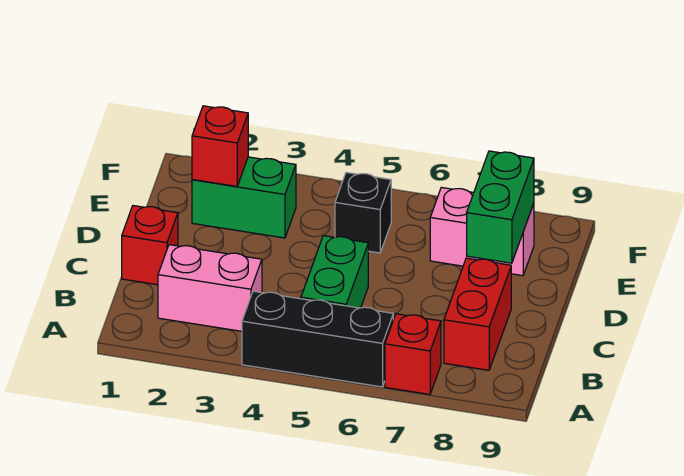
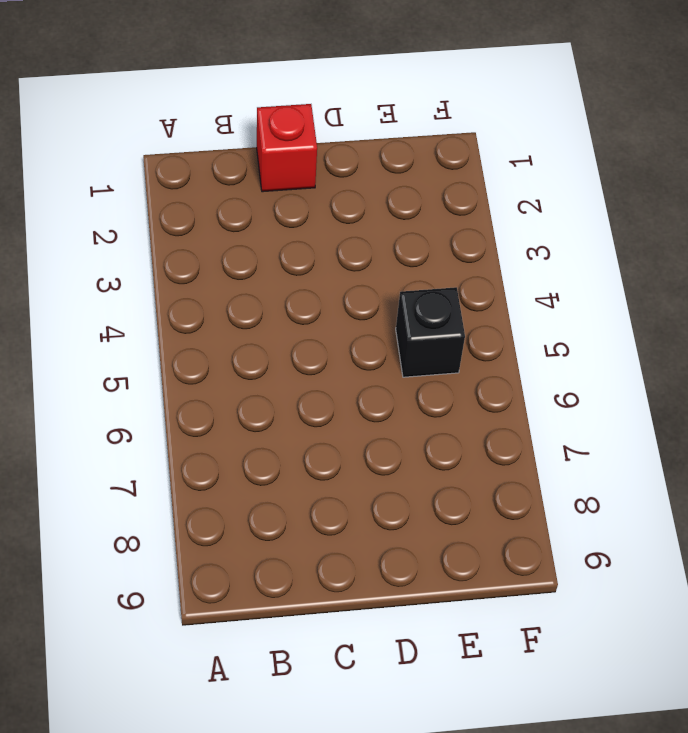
none -> black 1x3 brick [242,291,393,387]
none -> red 1x1 brick [385,314,441,394]

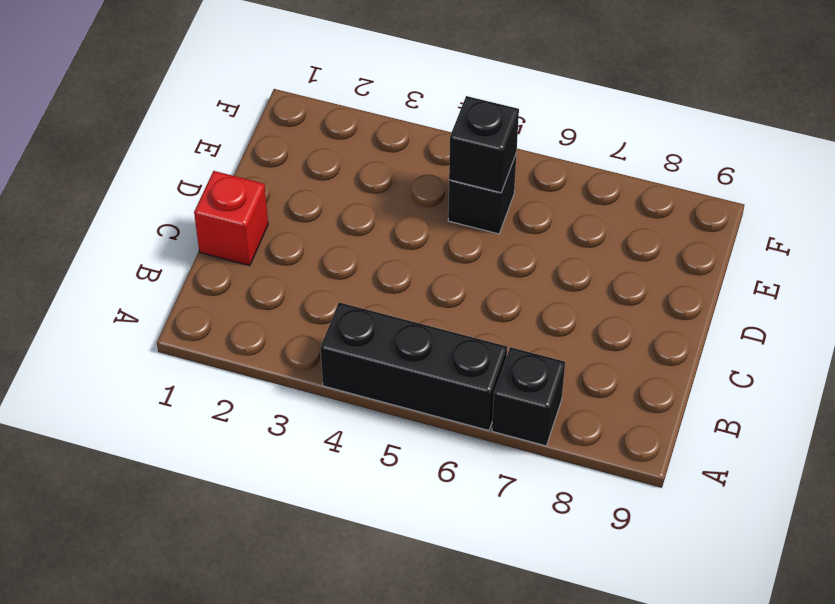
black 1x1 brick [492,347,565,446] -> red 1x1 brick [385,314,441,394]
black 1x1 brick [449,96,519,193] -> none
none -> pink 1x2 brick [158,245,262,331]
none -> green 1x2 brick [301,236,368,308]

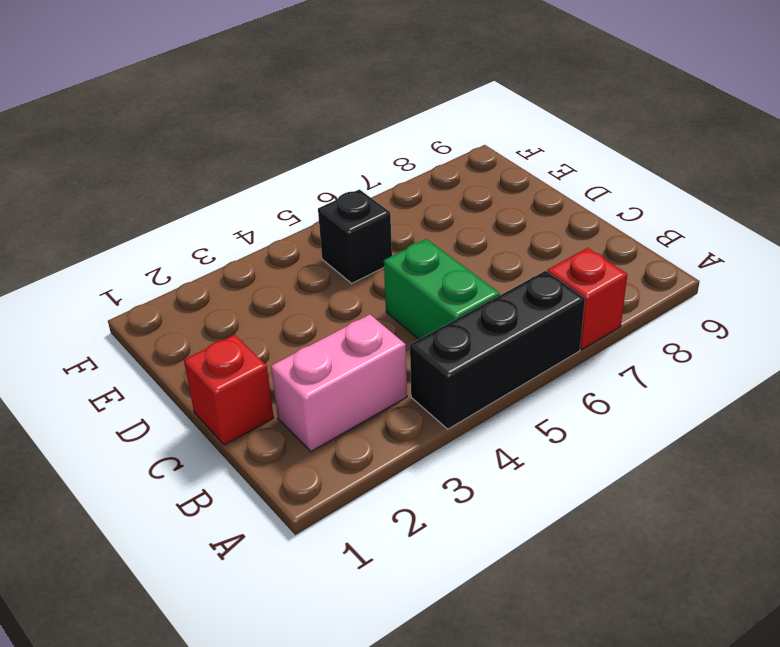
none -> red 1x2 brick [444,258,511,370]
none -> green 1x2 brick [192,157,296,238]

